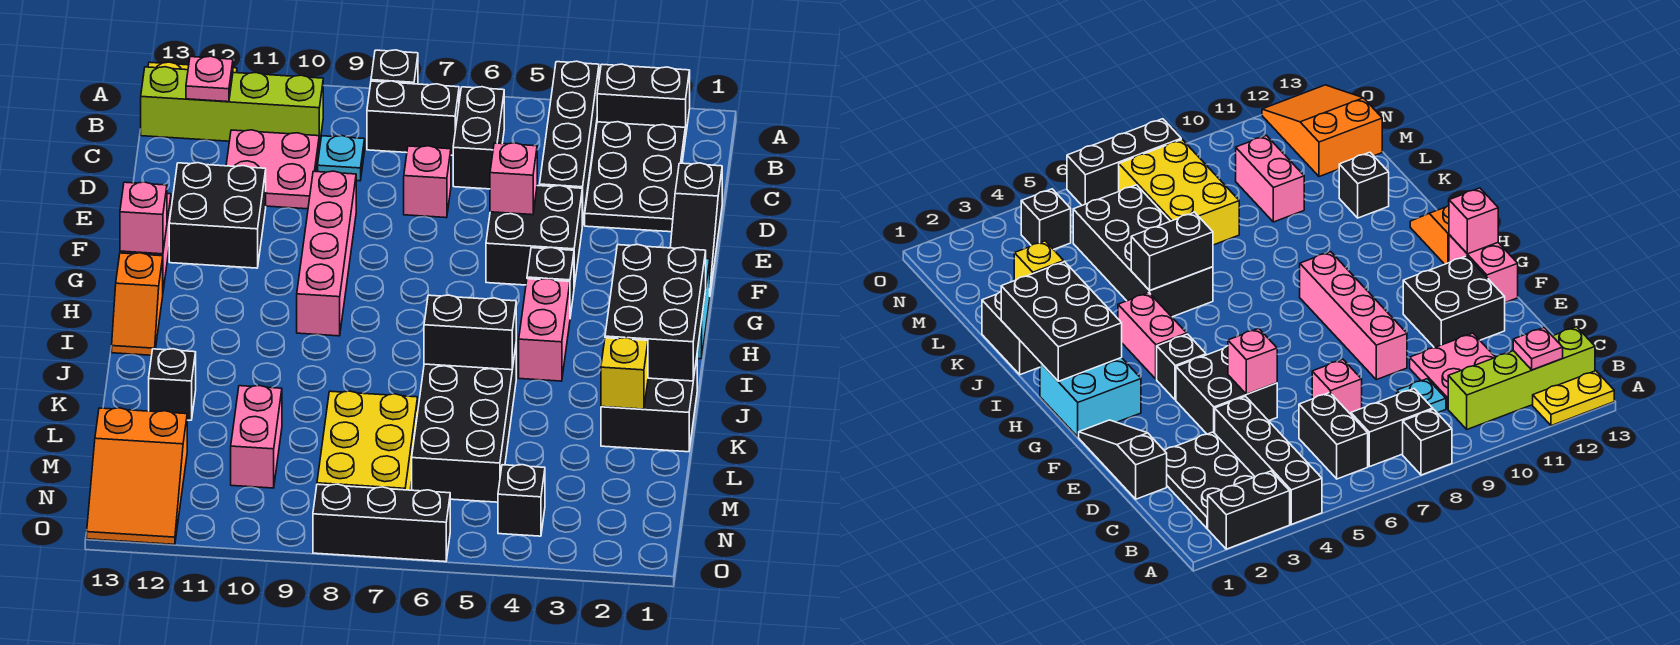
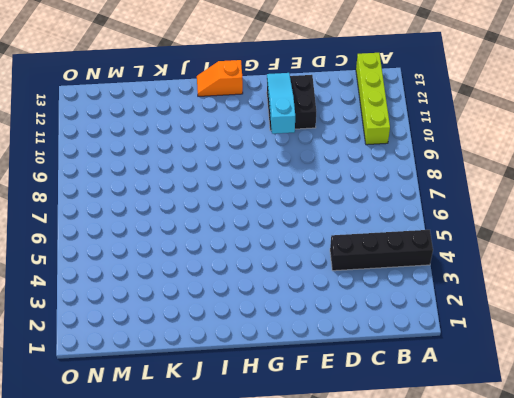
cyan 1x3 slope [267,73,295,134] -> none
none -> black 1x2 brick [597,64,690,138]
none -> black 1x1 brick [371,50,418,84]
none -> yellow 1x2 plate [1533,371,1614,426]
none -> black 2x3 plate [585,122,685,232]

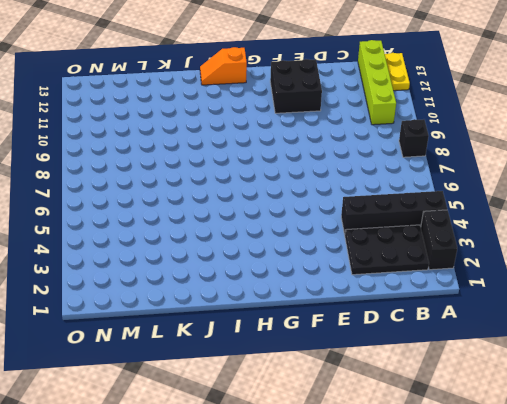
none -> black 1x2 brick [453,87,504,189]
none -> black 1x2 brick [367,81,459,155]
none -> cyan 1x1 plate [318,136,365,181]
none -> pink 2x2 plate [226,130,319,209]

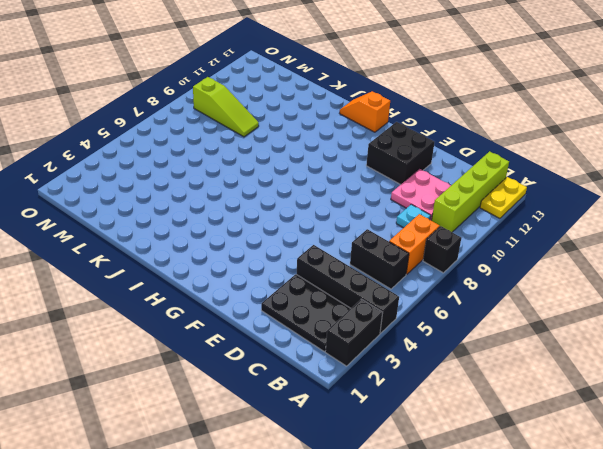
orange 1x2 brick [389,214,440,274] -> black 1x2 brick [367,81,459,155]
lime 1x3 slope [193,77,259,137] -> none
none -> black 1x3 slope [670,163,722,293]
none -> pink 1x1 brick [404,146,451,218]
none -> black 2x2 brick [486,185,582,286]
none -> pink 1x4 brick [297,171,356,336]

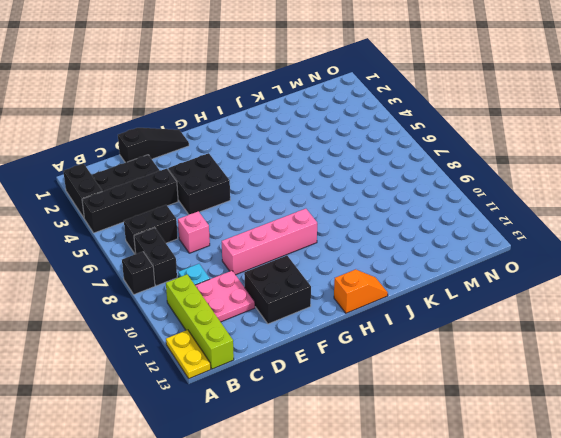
none -> pink 1x2 brick [1449,235,1518,303]
none -> cyan 2x2 brick [1040,358,1141,437]
none -> black 1x1 brick [527,247,574,317]
none -> pink 1x2 brick [519,279,570,381]

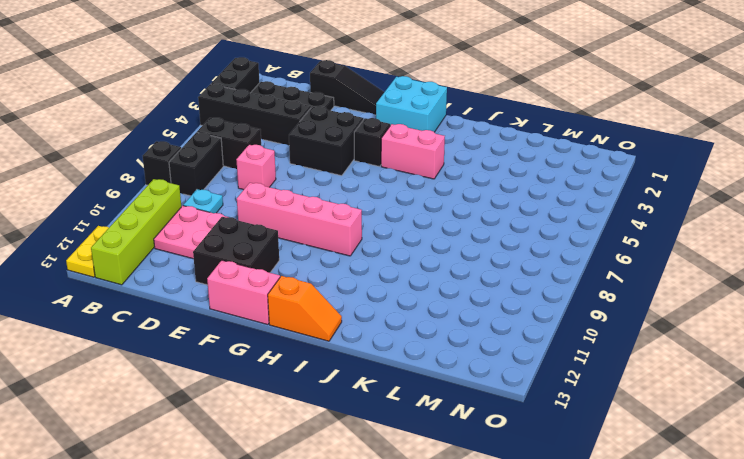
none -> black 2x2 brick [601,358,697,452]
none -> black 2x4 brick [412,347,516,502]
none -> black 1x1 brick [149,349,196,420]
none -> yellow 2x3 brick [317,391,418,490]

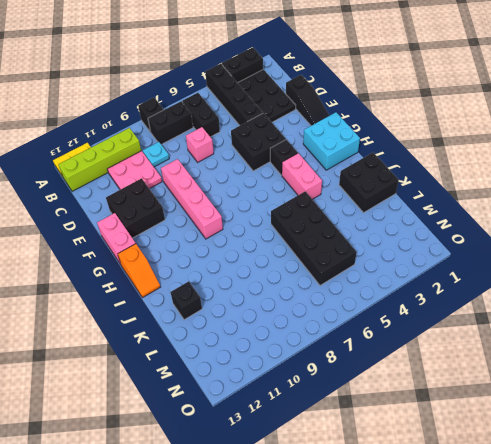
none -> yellow 2x3 brick [317,391,418,490]
none -> pink 1x2 brick [231,386,282,488]
none -> orange 2x3 slope [87,408,187,544]
none -> black 1x1 brick [498,465,545,536]

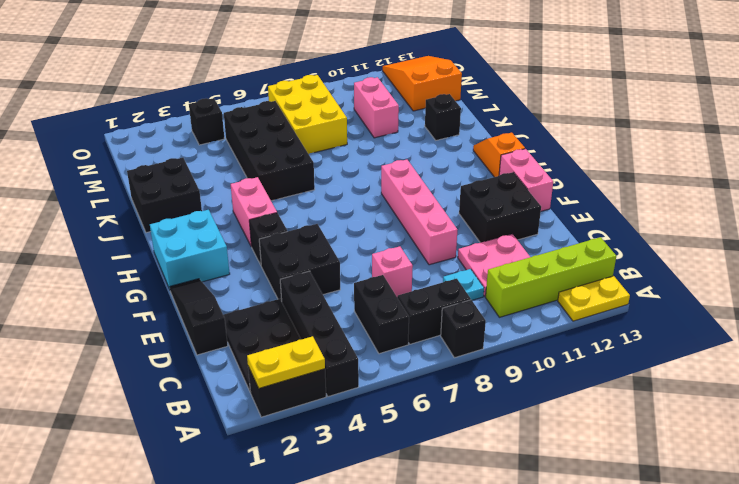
yellow 1x2 plate [247,336,325,388] -> none
none -> black 1x3 brick [313,484,450,562]
none -> pink 1x1 plate [186,56,233,102]
none -> pink 1x1 brick [490,143,537,215]
none -> pink 1x1 brick [120,182,167,254]

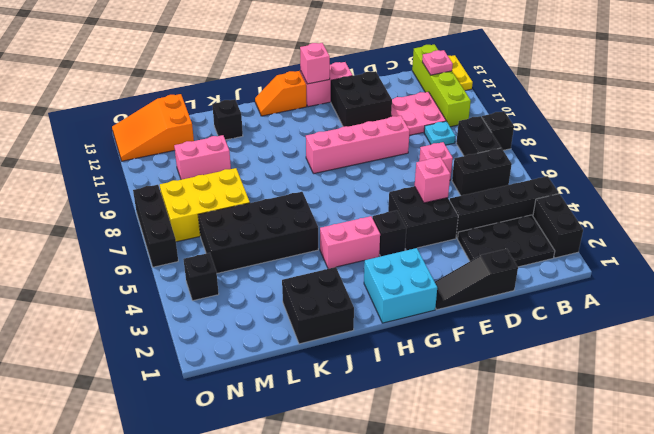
none -> black 2x3 brick [605,245,706,381]
none -> black 1x2 brick [424,295,516,370]
none -> yellow 1x1 brick [601,338,648,409]

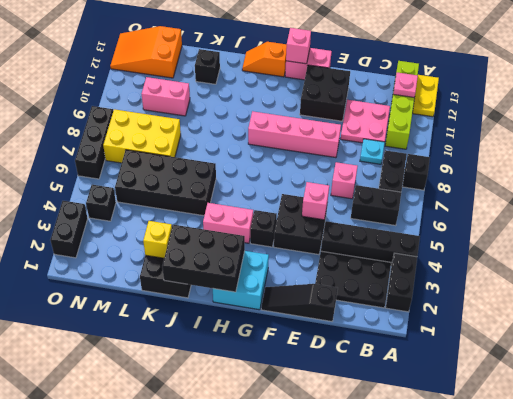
black 1x2 brick [50,201,88,258] -> black 1x2 brick moved to [424,295,516,370]

